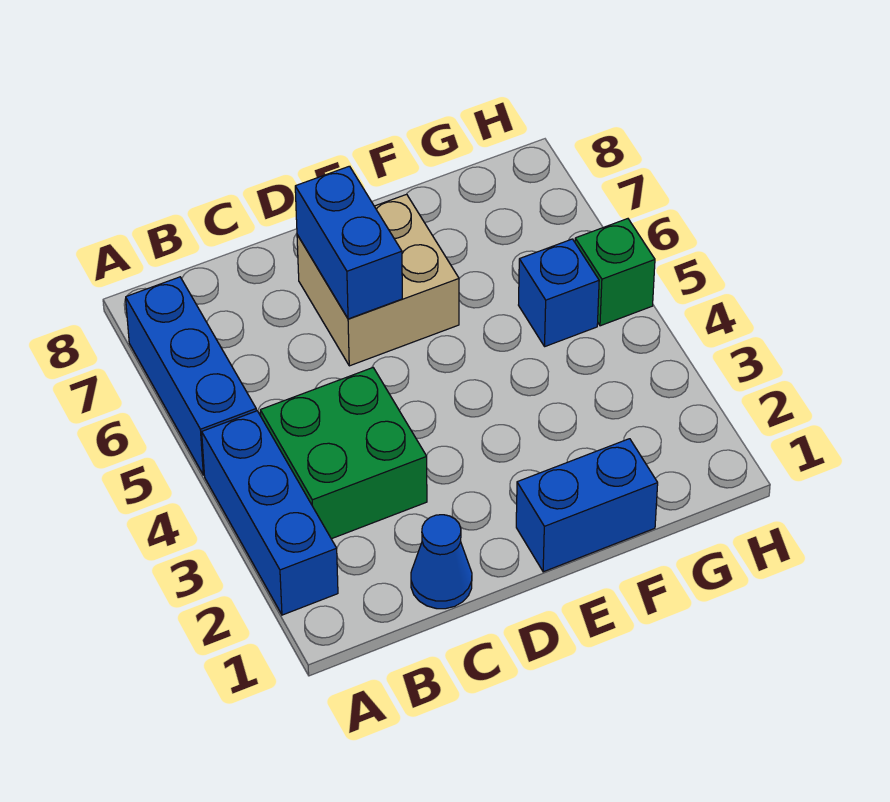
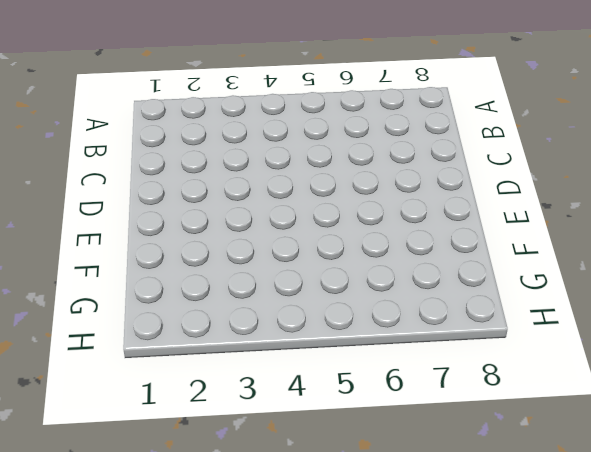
none -> blue 1x3 brick [202,411,338,615]
none -> blue 1x3 brick [126,277,256,475]

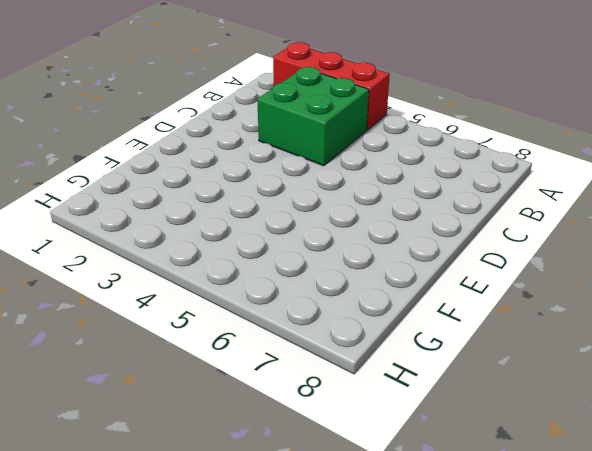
red 1x3 brick [273,42,390,130] -> blue 1x3 brick [202,411,338,615]
none -> blue 1x3 brick [126,277,256,475]
none -> blue 1x1 cone [411,515,472,609]

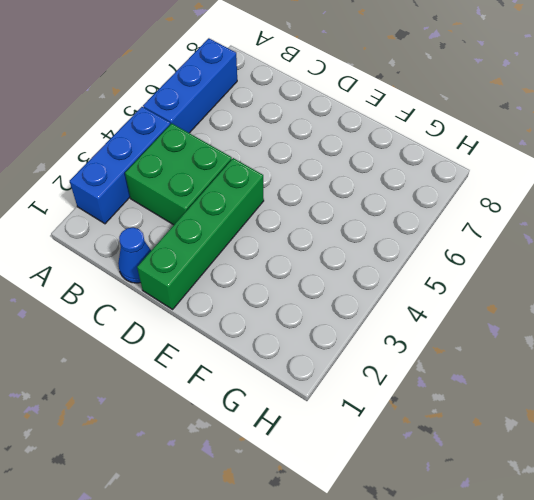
green 1x4 brick [137,158,264,309] -> none
none -> tan 2x2 brick [297,194,459,366]
none -> blue 1x2 brick [516,439,658,572]

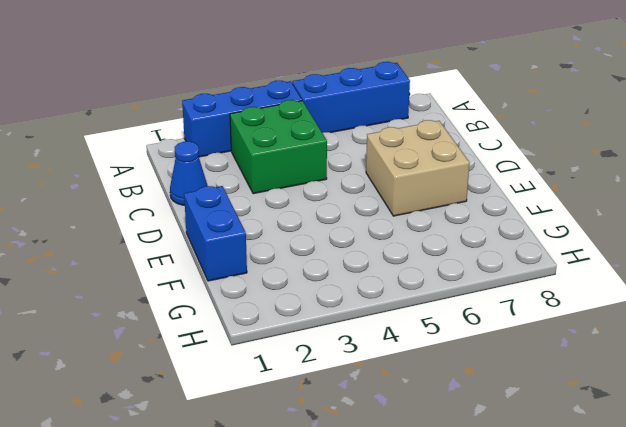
none -> blue 1x1 brick [519,239,599,346]
none -> green 1x1 brick [575,219,655,326]

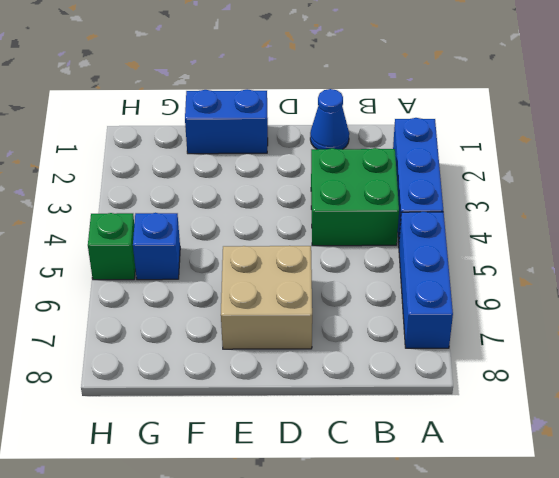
none -> blue 1x2 brick [295,166,402,319]

